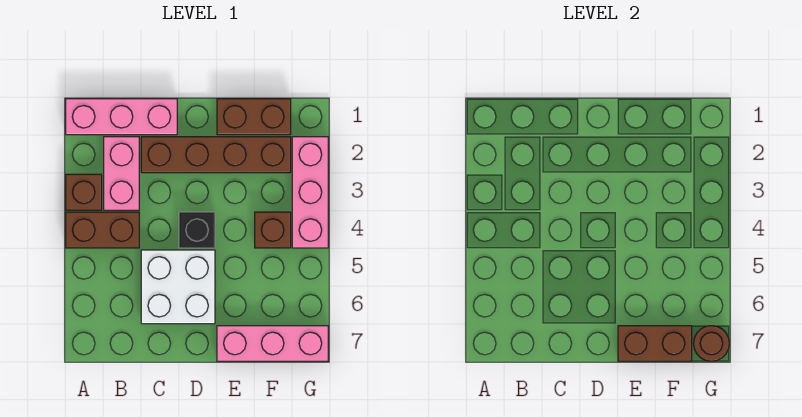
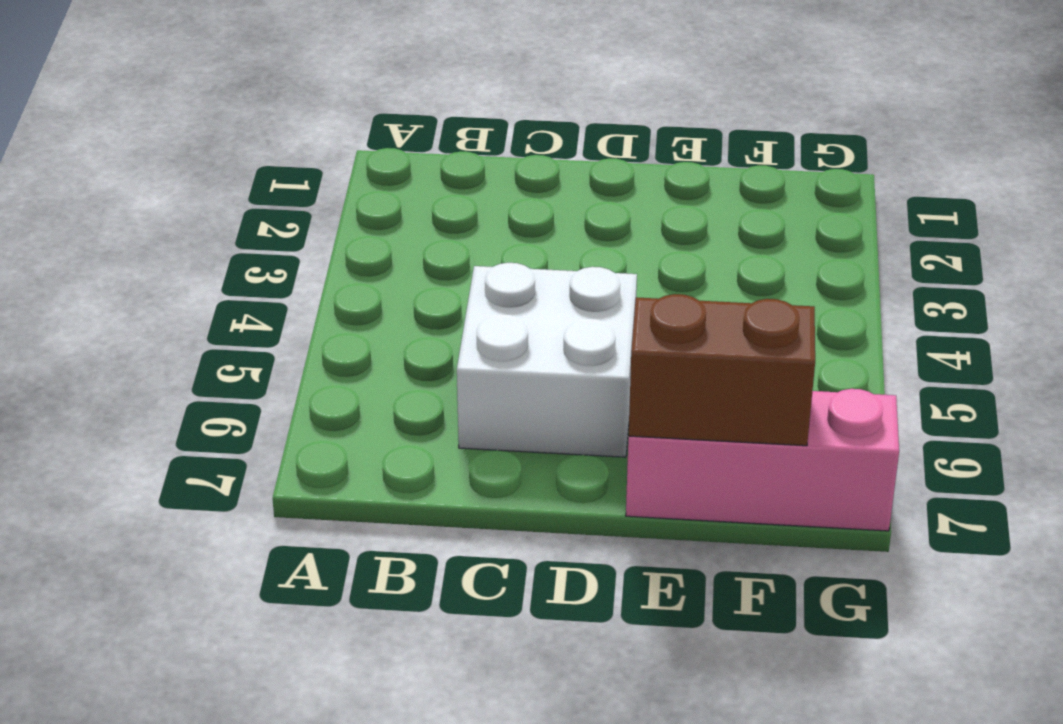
none -> pink 1x3 brick [66,99,177,135]
none -> brown 1x1 brick [66,174,102,210]
none -> brown 1x2 brick [66,212,139,248]

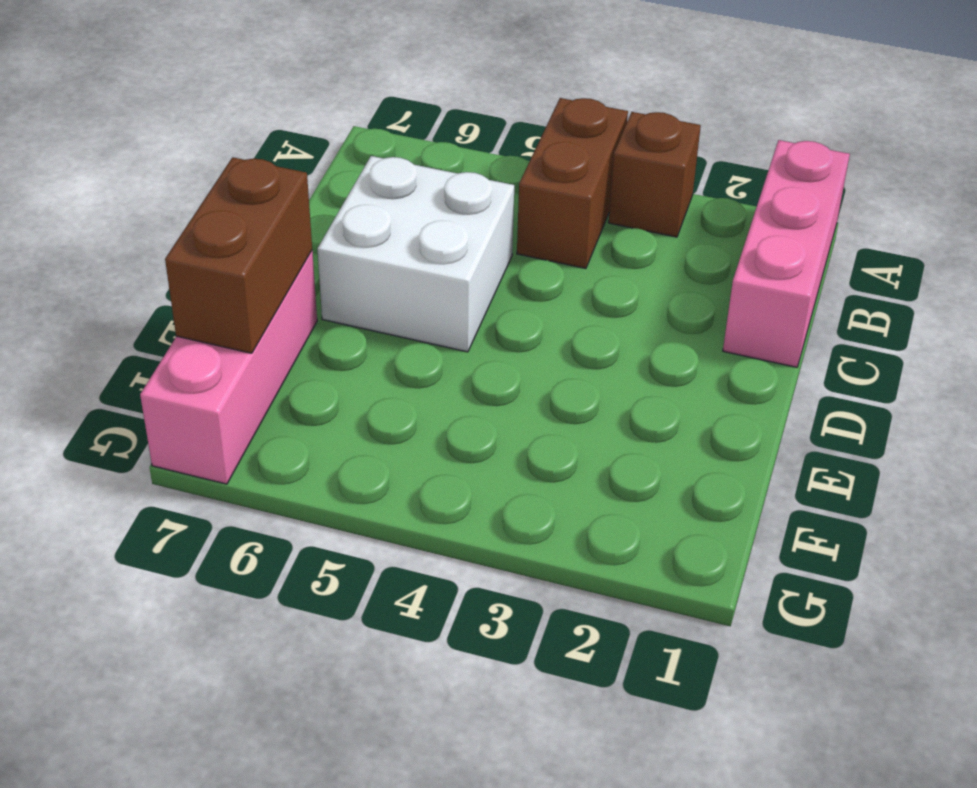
none -> pink 1x2 brick [104,137,139,210]
none -> brown 1x4 brick [141,137,291,173]
none -> black 1x1 brick [179,212,215,248]

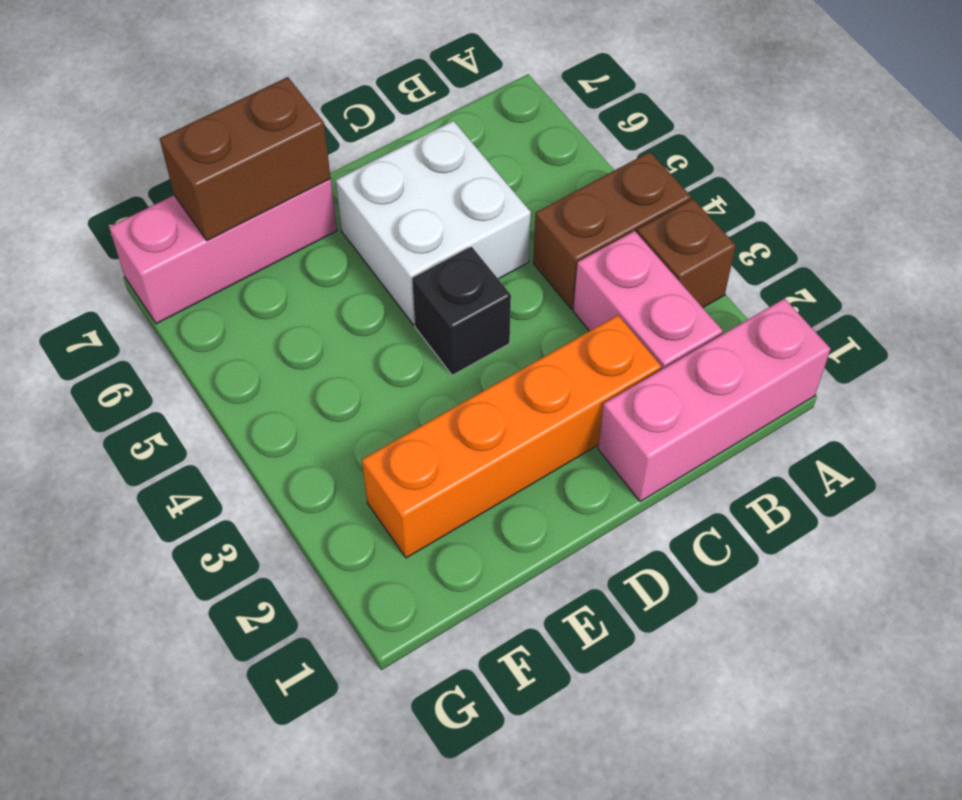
orange 1x4 brick [362,315,661,558] -> brown 1x4 brick [141,137,291,173]
none -> brown 1x2 brick [217,99,291,135]
none -> brown 1x1 brick [255,212,291,248]
none -> pink 1x3 brick [292,137,328,248]

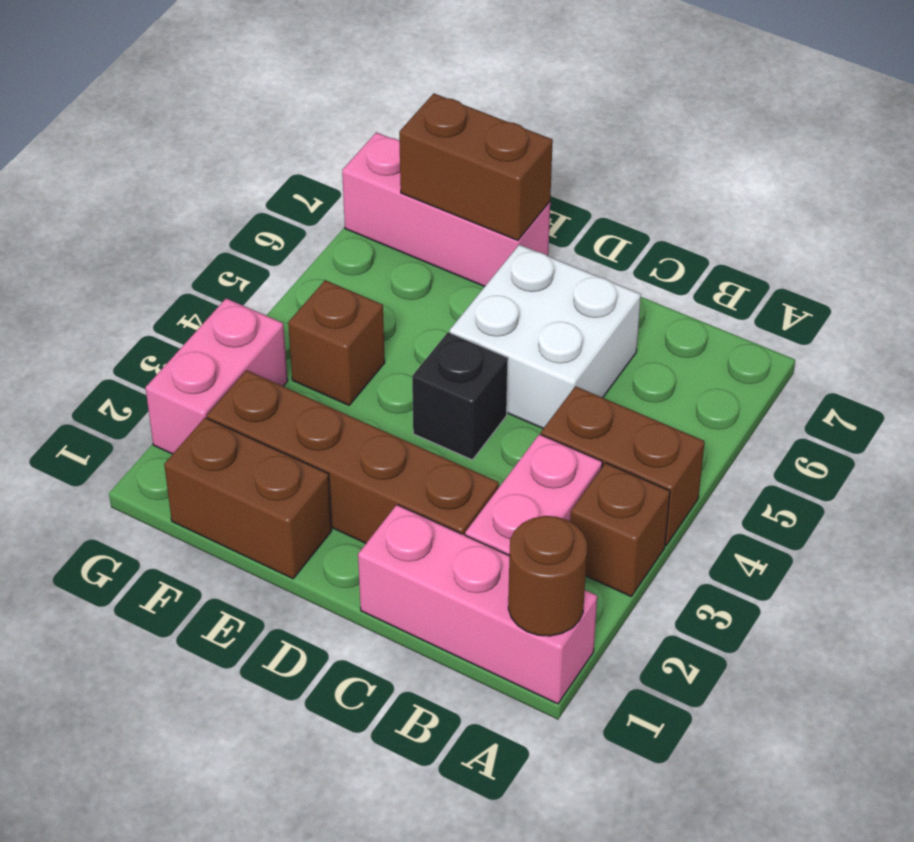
brown 1x1 round brick [508,516,587,636] -> brown 1x1 round brick moved to [694,326,729,361]
pink 1x2 brick [146,298,288,454] -> pink 1x3 brick [292,137,328,248]

